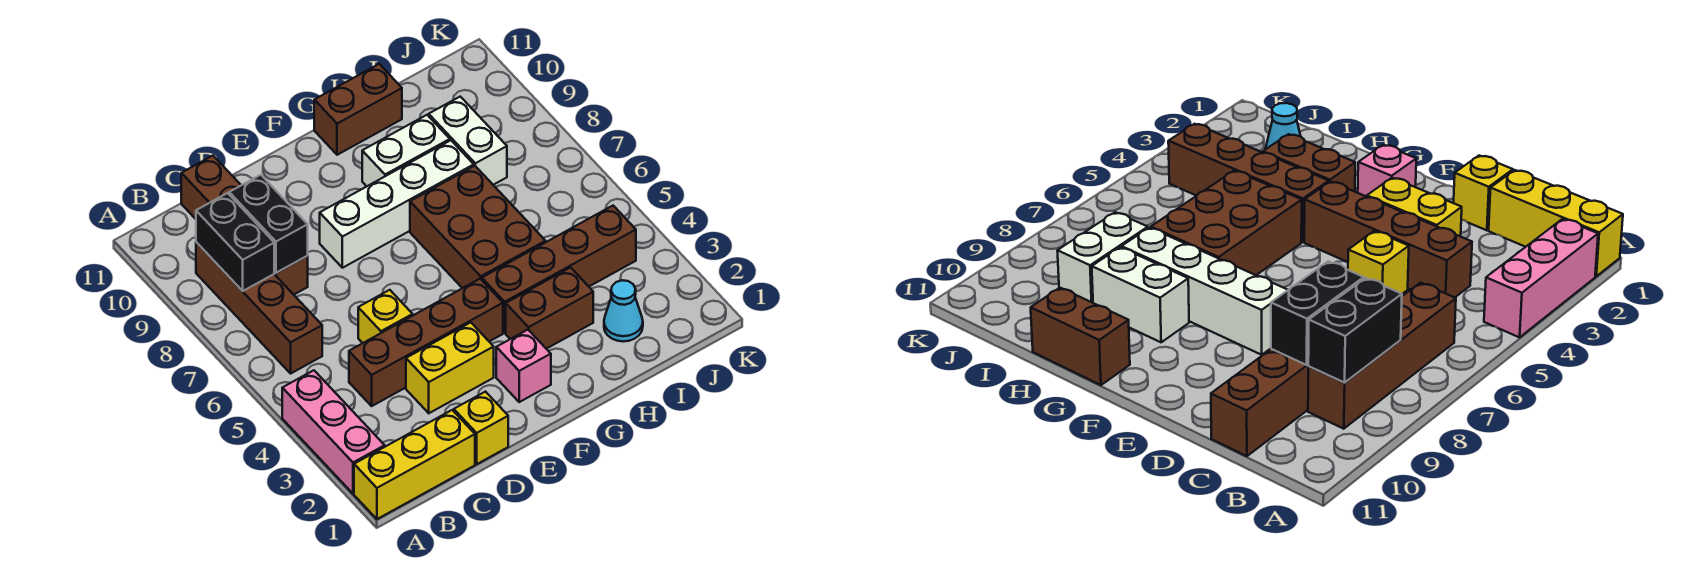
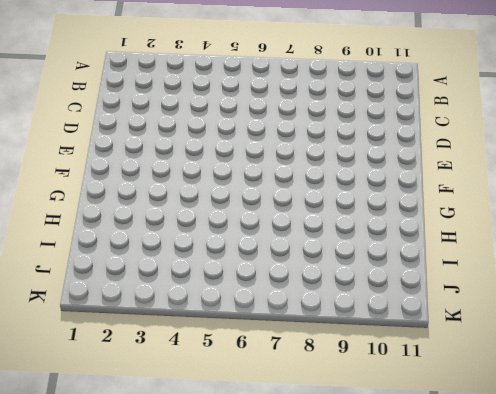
none -> yellow 1x3 brick [354,410,475,519]
none -> pink 1x3 brick [282,370,385,494]
none -> brown 1x4 brick [196,242,322,373]

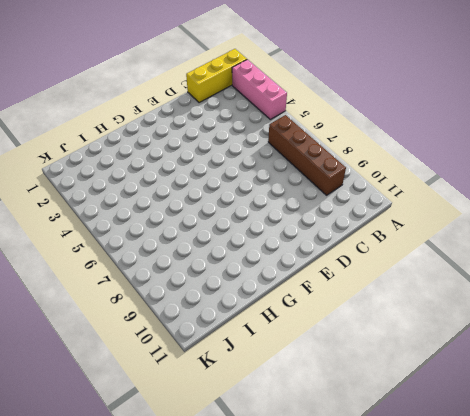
none -> brown 1x4 brick [349,279,503,406]
none -> brown 1x4 brick [181,156,308,295]
none -> yellow 1x1 brick [454,392,508,464]

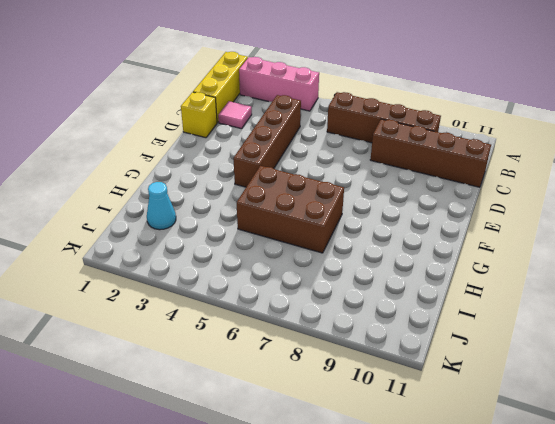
pink 1x1 tile [218,101,252,129] -> none
none -> yellow 1x2 brick [406,323,494,413]
none -> yellow 1x1 brick [358,290,413,343]
none -> white 1x4 brick [320,140,474,268]

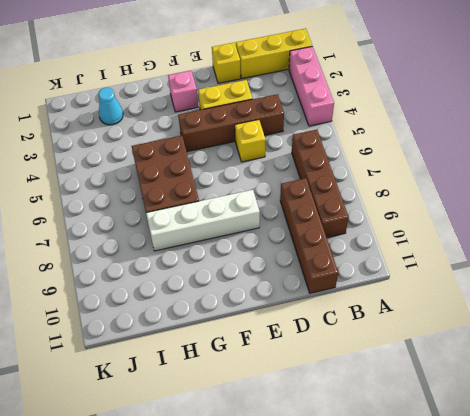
none -> brown 1x2 brick [506,268,593,349]
none -> brown 1x4 brick [482,206,636,333]
none -> white 1x2 brick [362,115,450,186]

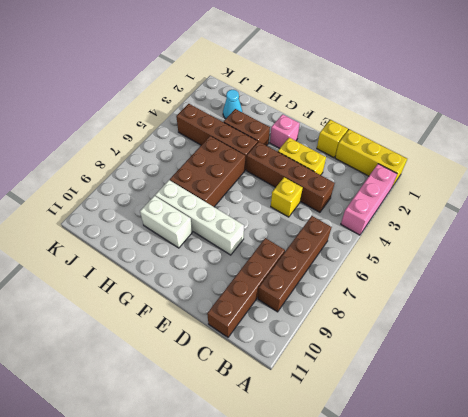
none -> brown 1x2 brick [314,64,402,155]
none -> white 1x2 brick [429,97,507,185]
none -> black 1x2 brick [196,193,274,291]

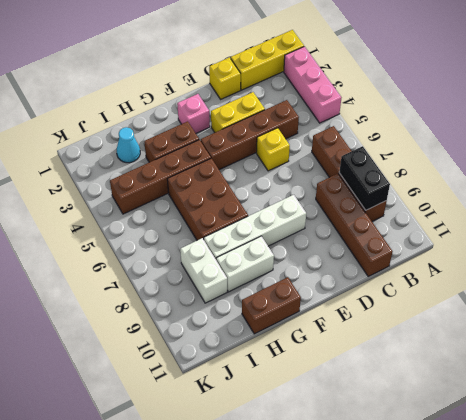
none -> black 1x2 brick [229,175,308,273]

